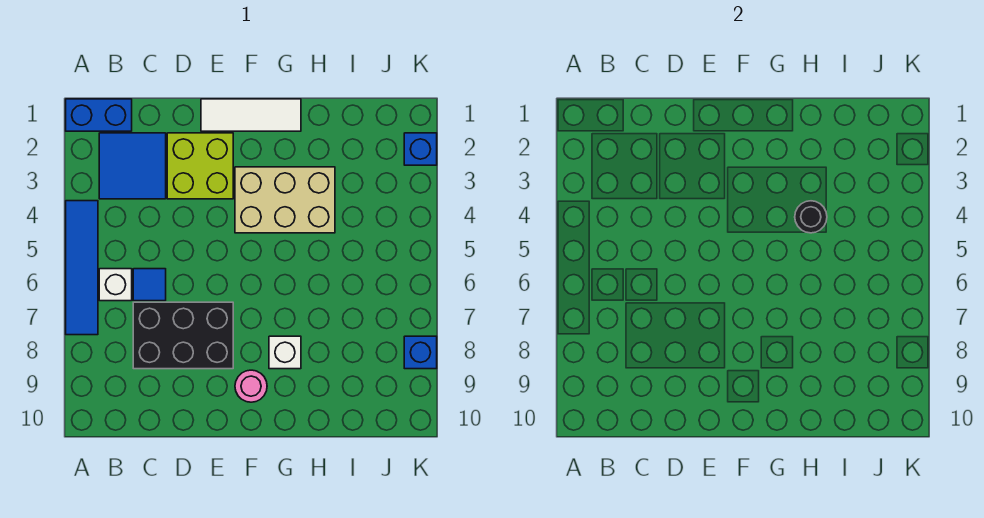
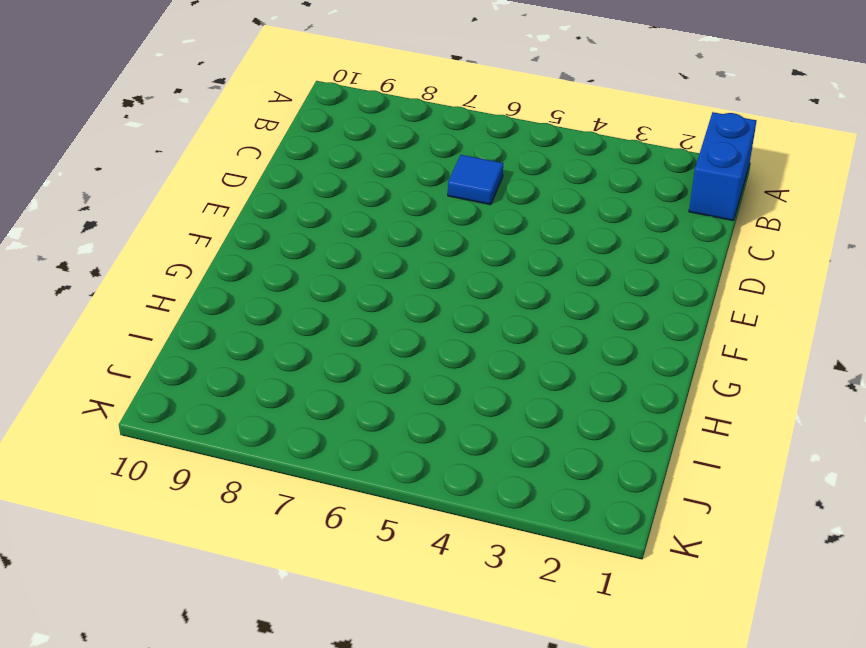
none -> blue 1x4 tile [66,201,98,335]
none -> blue 2x2 tile [99,133,166,199]
none -> white 1x1 brick [99,269,132,301]

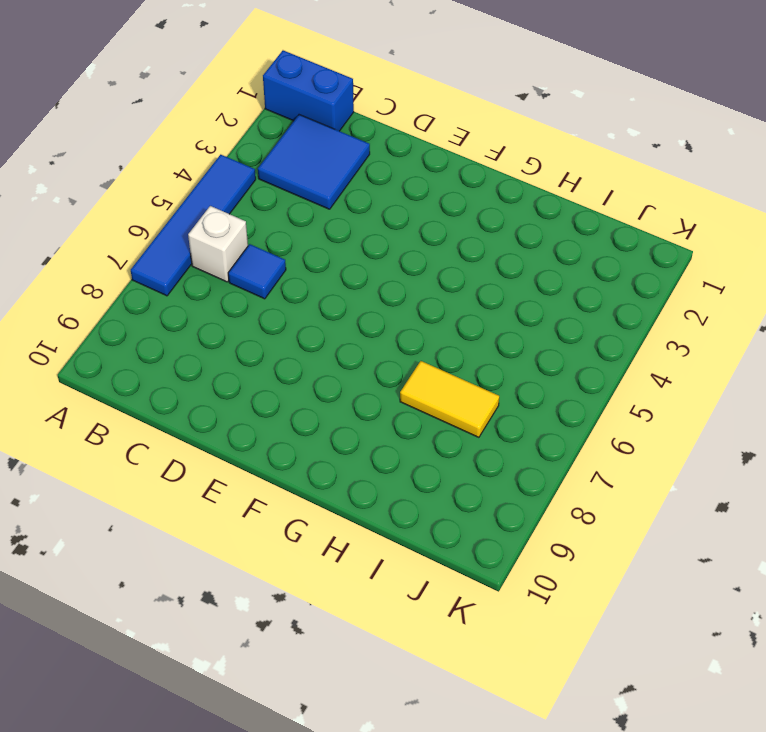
yellow 1x2 tile [400,361,499,437] -> none
none -> black 2x3 brick [133,302,233,369]
none -> lime 2x2 brick [167,133,233,199]
none -> white 1x3 tile [201,99,301,131]

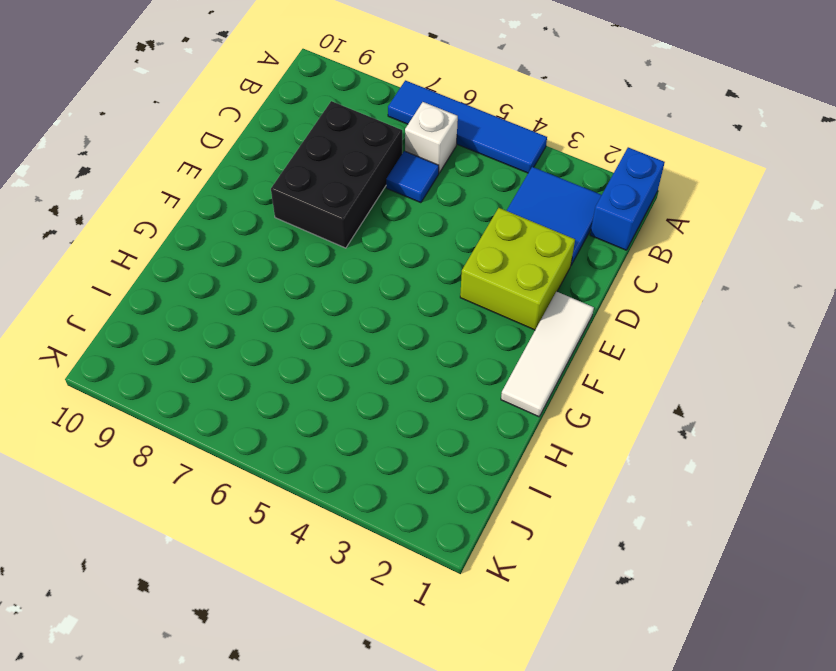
none -> tan 2x3 brick [235,167,335,233]
none -> pink 1x1 round brick [235,370,267,402]
none -> white 1x1 brick [269,336,301,369]

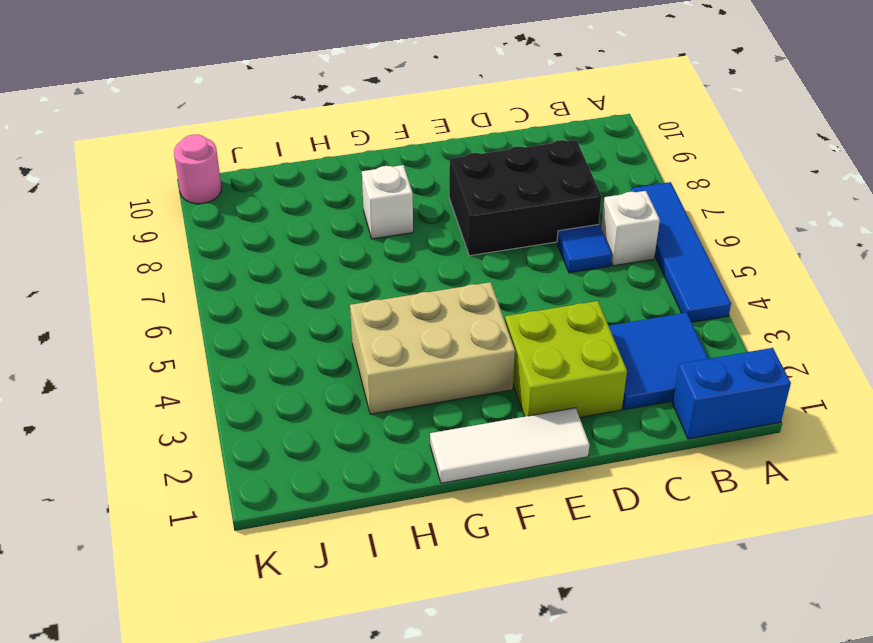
pink 1x1 round brick [174,134,222,204] -> pink 1x1 round brick moved to [235,370,267,402]
none -> blue 1x1 brick [404,133,437,165]
none -> blue 1x1 brick [404,336,437,369]
none -> black 1x1 round brick [795,201,827,233]

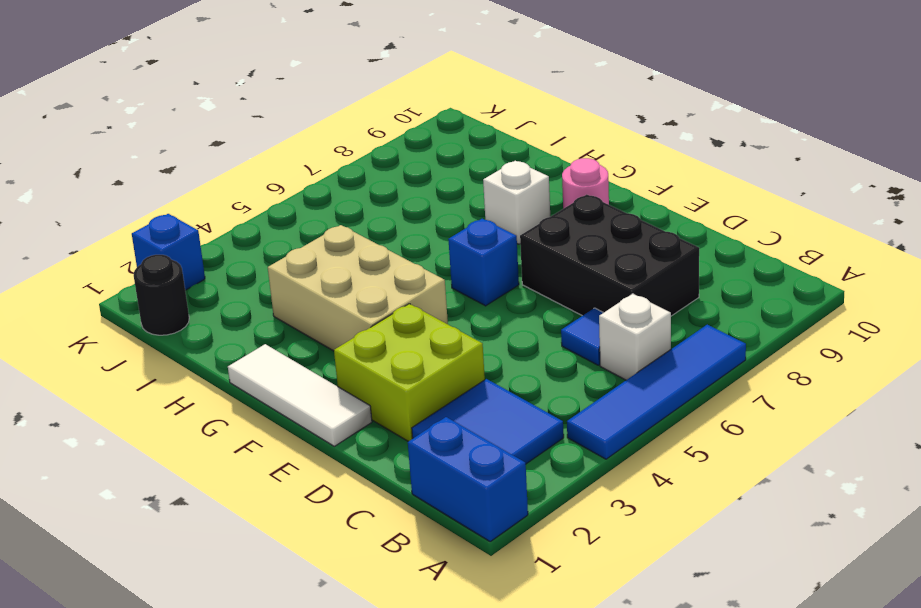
blue 1x1 brick [448,219,519,306] -> blue 1x1 brick moved to [404,336,437,369]
black 1x1 round brick [134,255,189,335] -> black 1x1 round brick moved to [795,201,827,233]

